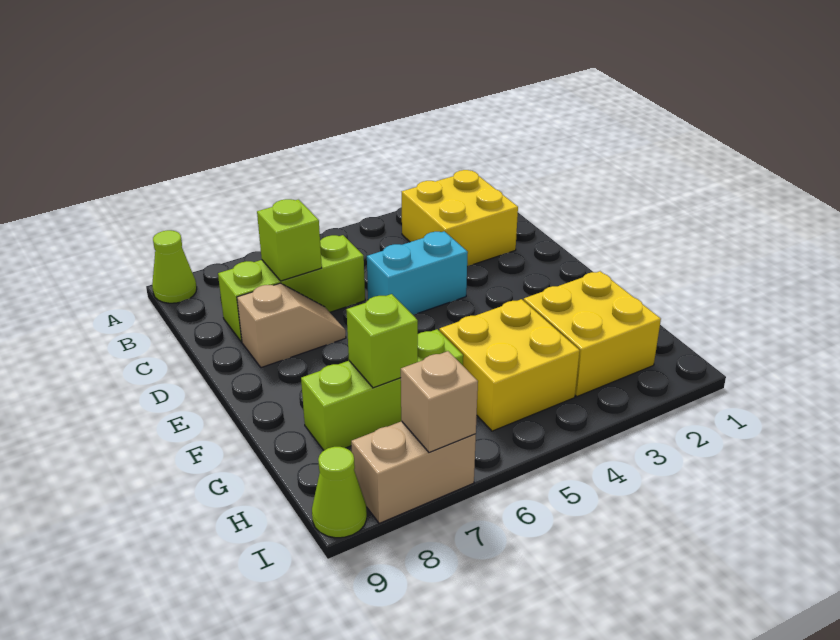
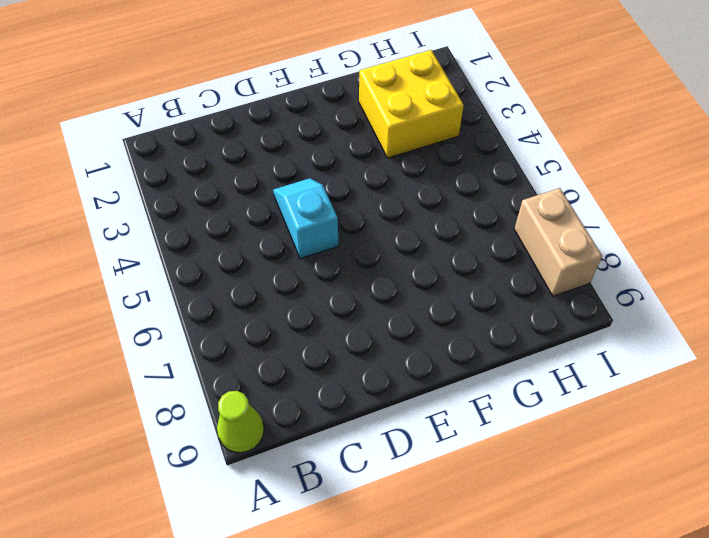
cyan 1x2 slope [273,178,339,259] -> cyan 1x2 brick [367,231,468,315]
none -> yellow 2x2 brick [402,170,518,266]
none -> lime 1x3 brick [218,235,365,342]
none -> tan 1x2 slope [237,283,346,368]

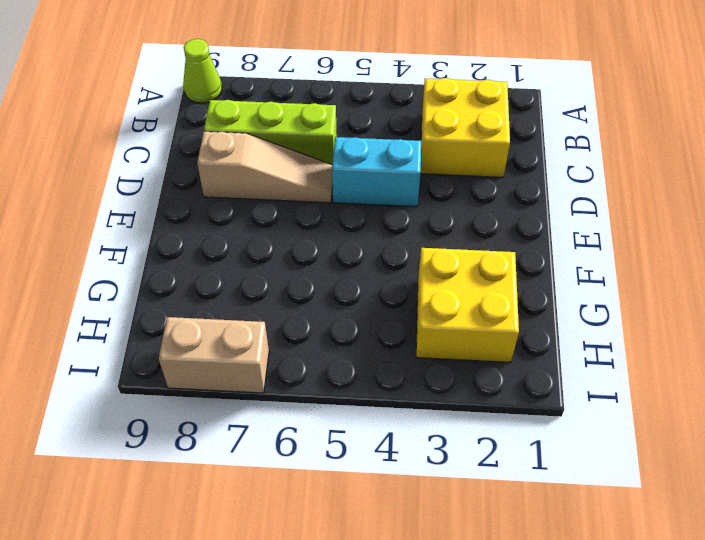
tan 1x3 slope [197,131,333,203] -> tan 1x2 slope [237,283,346,368]
none -> yellow 2x2 brick [439,299,580,431]
none -> lime 1x3 brick [301,329,463,450]
none -> lime 1x1 cone [312,447,367,538]

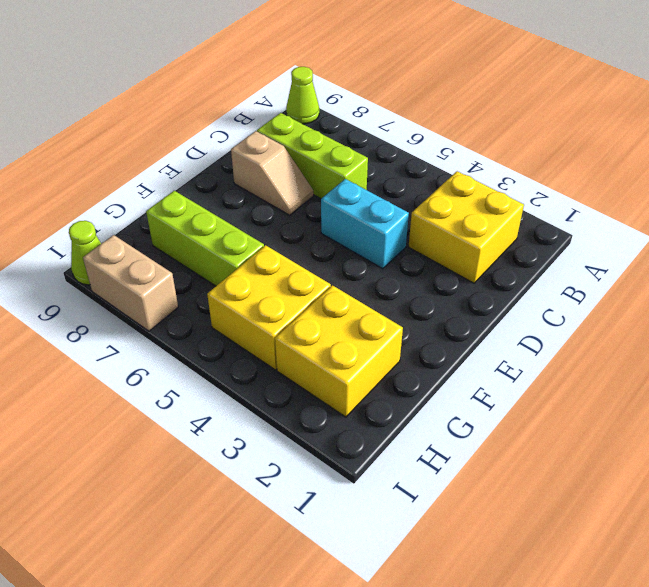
none -> lime 1x1 brick [257,199,322,281]
none -> lime 1x1 brick [346,294,418,388]
none -> tan 1x1 brick [401,351,478,452]

